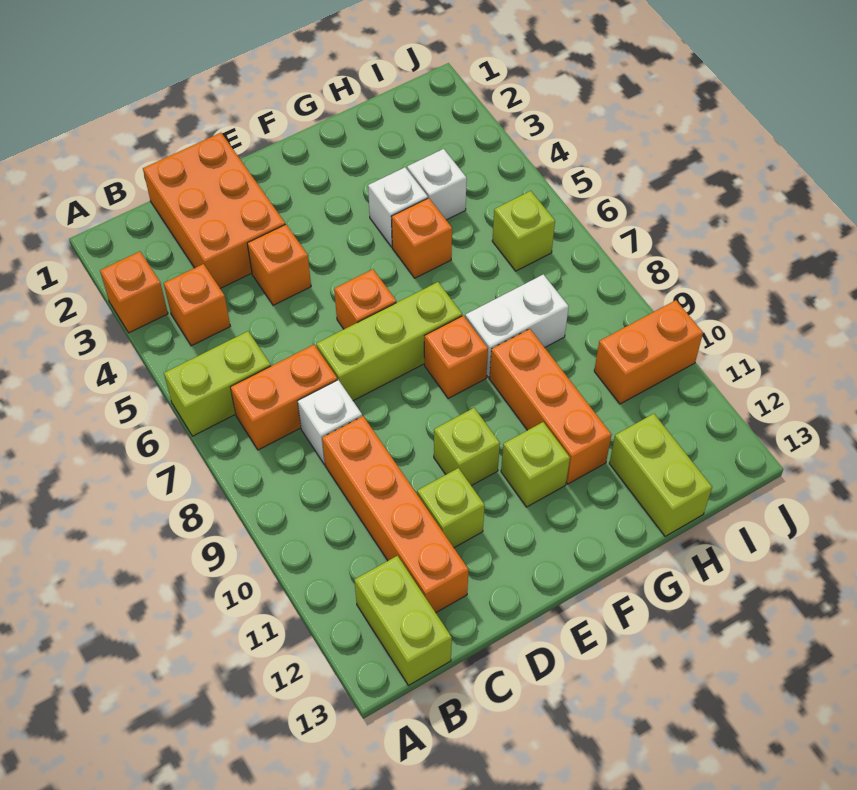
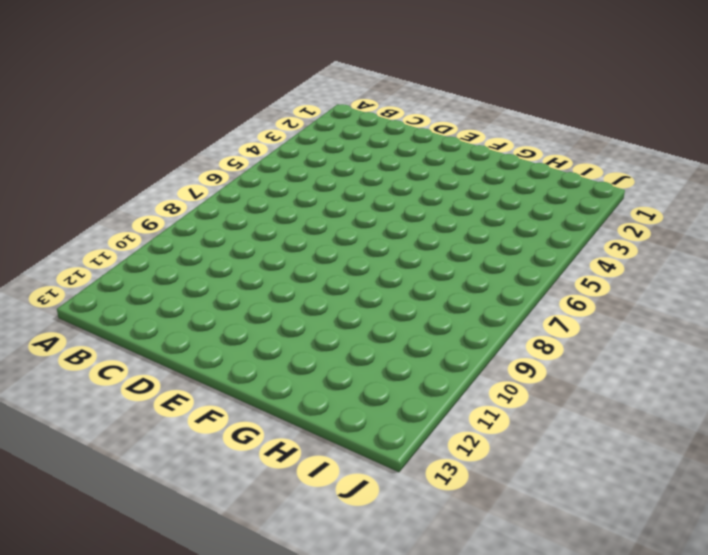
none -> orange 1x1 brick [100,252,168,333]
none -> lime 1x2 brick [164,331,271,436]
none -> orange 1x1 brick [164,264,230,346]

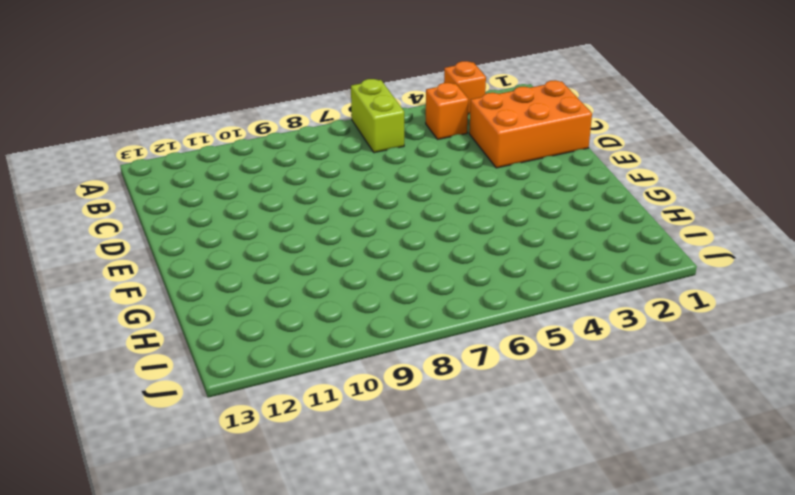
none -> orange 1x2 brick [230,345,337,450]
none -> lime 1x2 brick [354,556,452,685]
none -> white 1x1 brick [298,380,362,464]

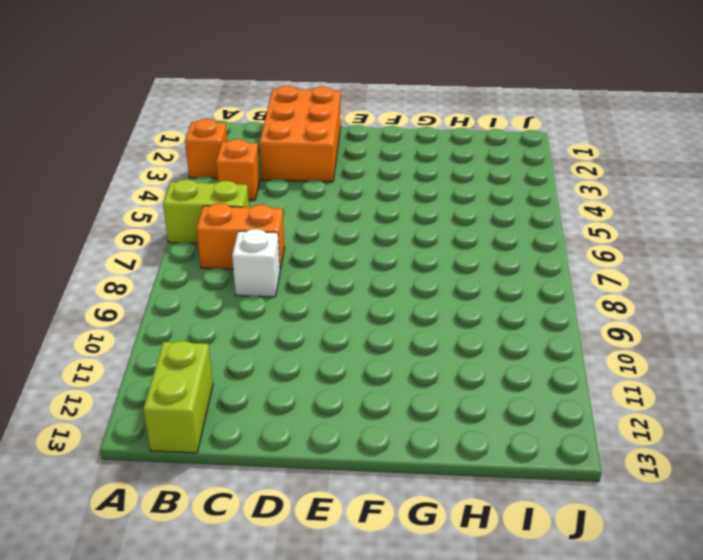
none -> orange 1x4 brick [322,416,468,613]
none -> orange 1x1 brick [247,224,311,305]
none -> lime 1x3 brick [316,282,462,401]

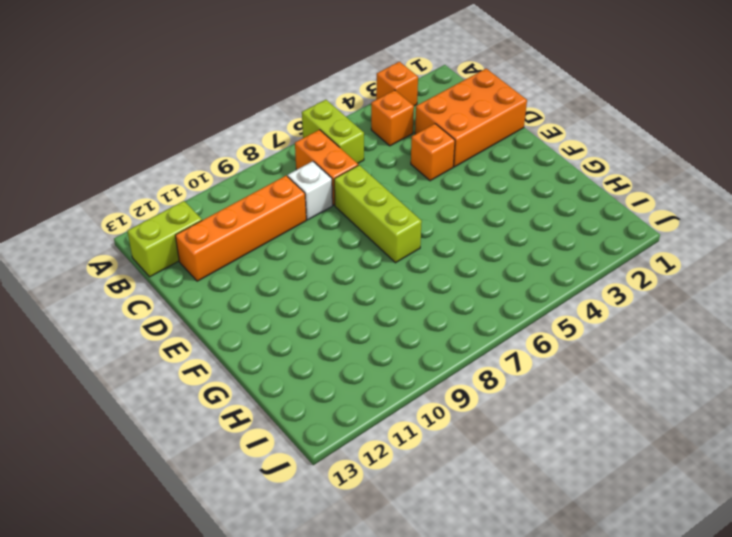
none -> lime 1x1 brick [417,468,485,548]
none -> orange 1x1 brick [334,269,396,329]
none -> lime 1x1 brick [434,408,500,486]

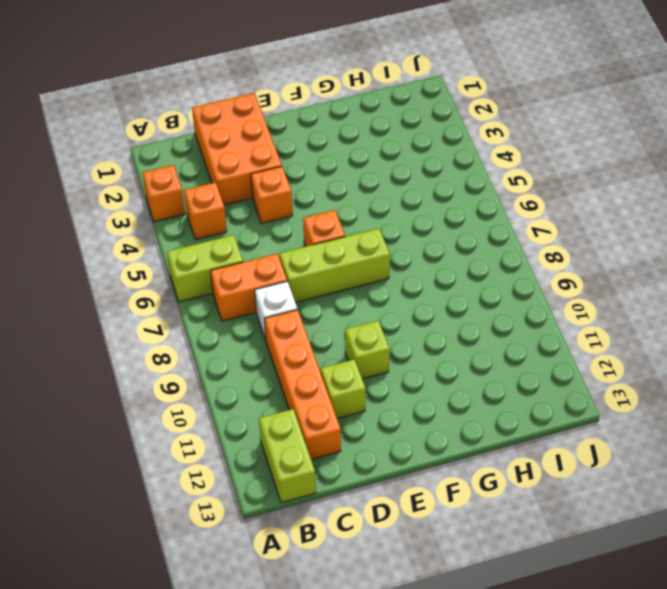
none -> orange 1x1 brick [424,316,488,398]
none -> lime 1x1 brick [501,422,570,507]
none -> white 1x1 brick [368,167,428,247]

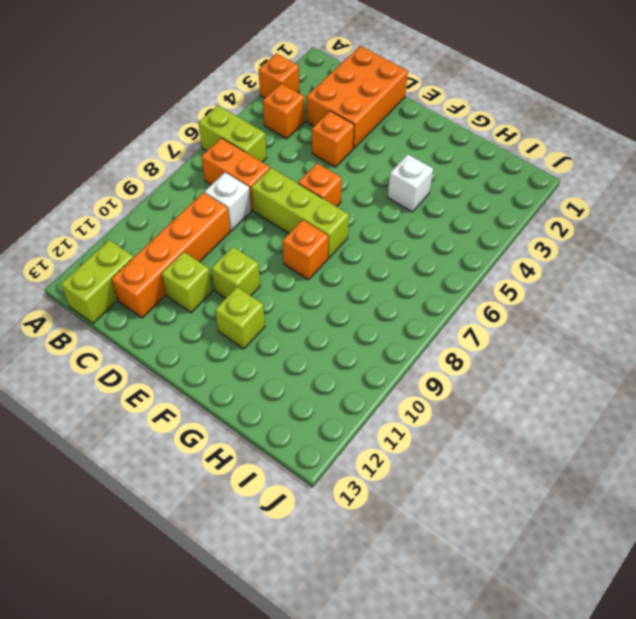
none -> orange 1x1 brick [391,198,452,278]
none -> white 1x2 brick [465,274,569,377]
none -> orange 1x3 brick [489,329,612,484]

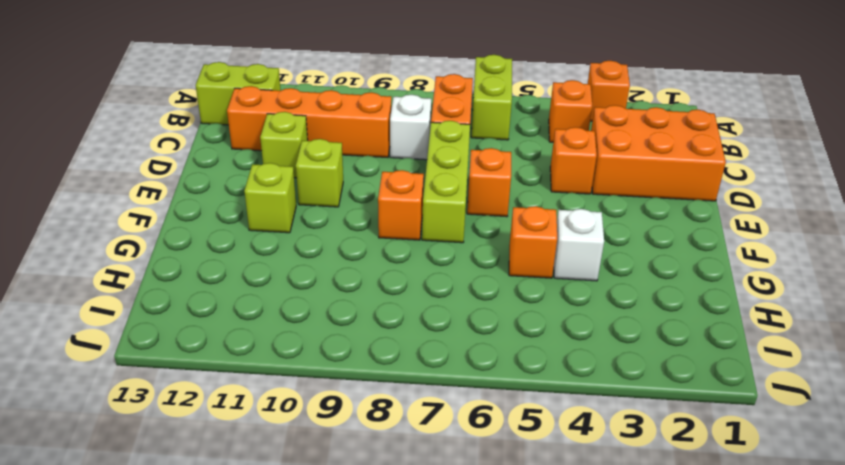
none -> white 1x2 brick [465,274,569,377]
none -> orange 1x3 brick [489,329,612,484]
none -> white 1x1 brick [407,149,467,220]

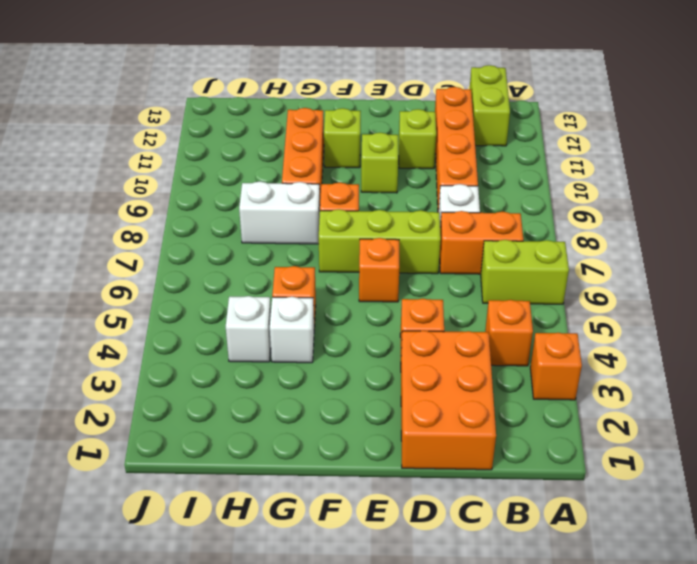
none -> lime 1x2 brick [609,414,712,536]
none -> lime 1x1 brick [492,191,555,271]
none -> orange 1x2 brick [594,300,703,404]

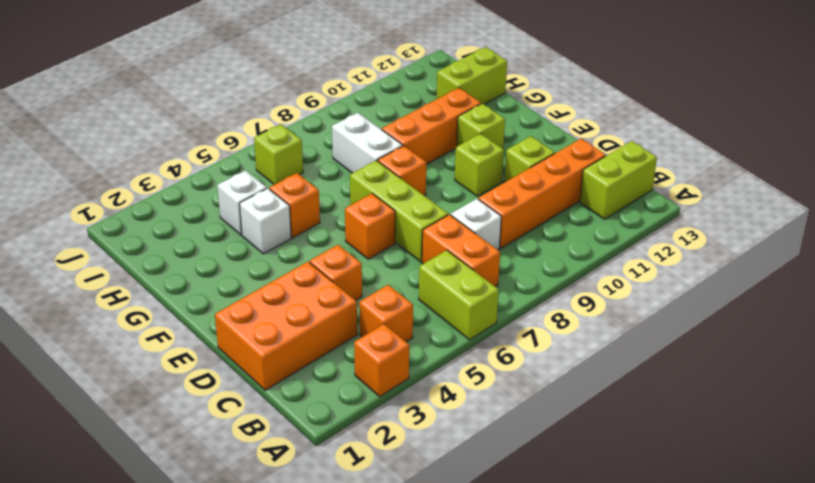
none -> orange 1x2 brick [594,300,703,404]

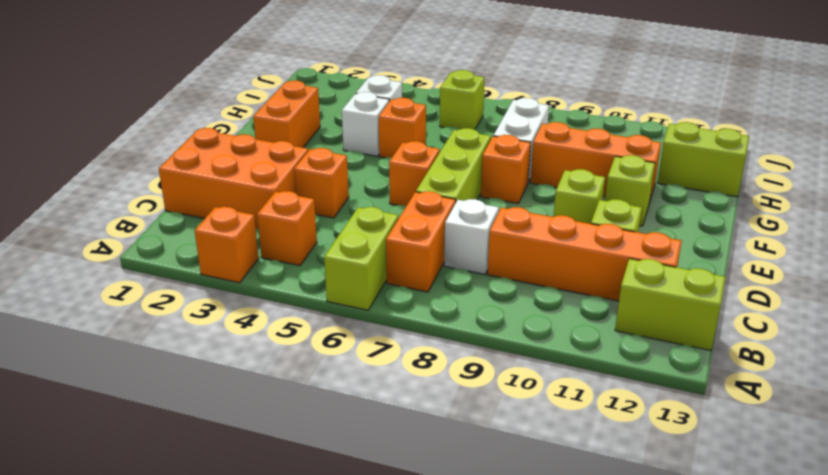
orange 1x2 brick [253,81,320,148] -> orange 1x2 brick moved to [594,300,703,404]

